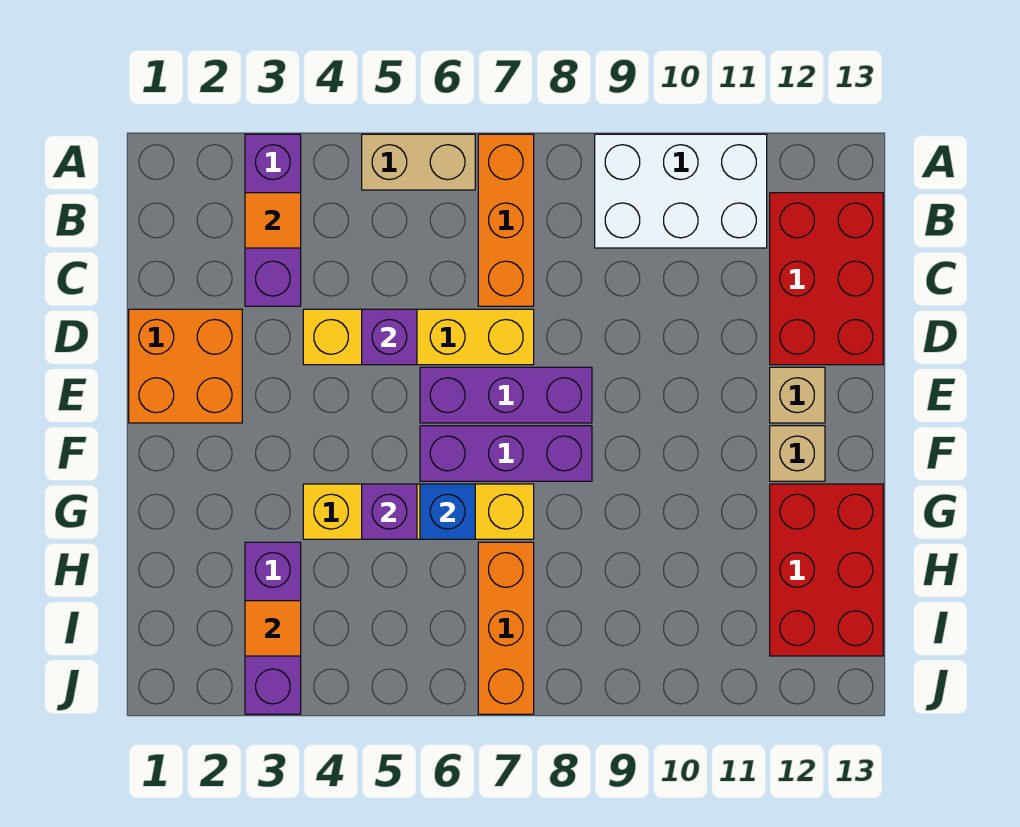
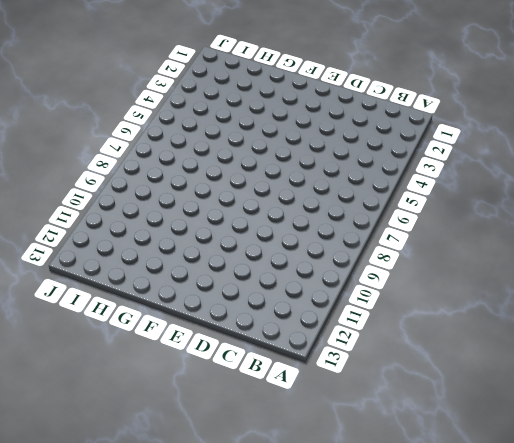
none -> purple 1x3 brick [245,134,301,306]
none -> tan 1x2 brick [362,134,475,190]
none -> orange 1x3 brick [478,134,534,306]

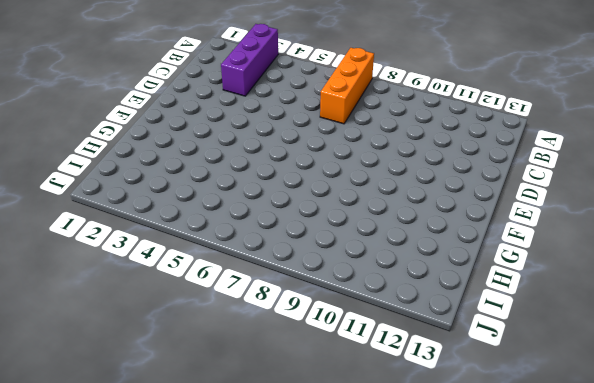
none -> tan 1x2 brick [362,134,475,190]
none -> white 2x3 brick [595,134,767,248]
none -> red 2x3 brick [770,193,883,365]

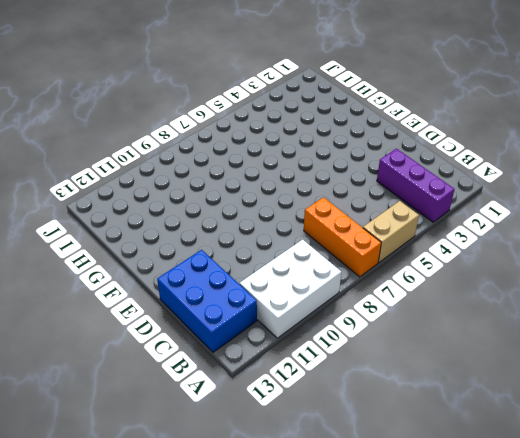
blue 2x3 brick [157,250,257,352] -> red 2x3 brick [770,193,883,365]
none -> orange 2x2 brick [129,309,242,423]
none -> yellow 1x4 brick [303,309,534,365]
none -> purple 1x3 brick [420,367,592,423]

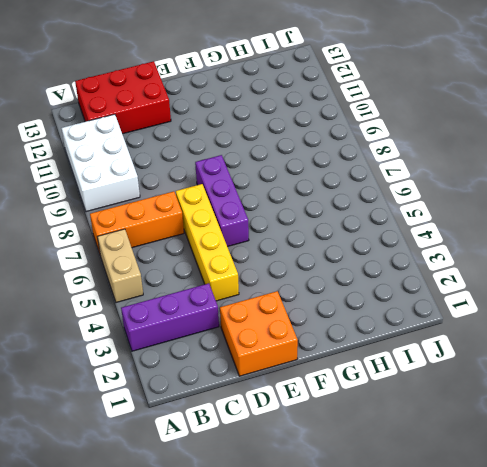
none -> tan 1x1 brick [770,367,825,423]
none -> purple 1x3 brick [420,426,592,481]
none -> tan 1x1 brick [770,426,825,481]

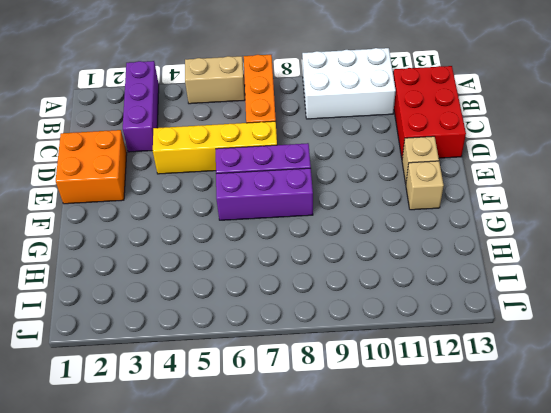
none -> yellow 1x4 brick [303,484,534,539]
none -> red 2x3 brick [770,484,883,656]
none -> purple 1x3 brick [245,542,301,714]

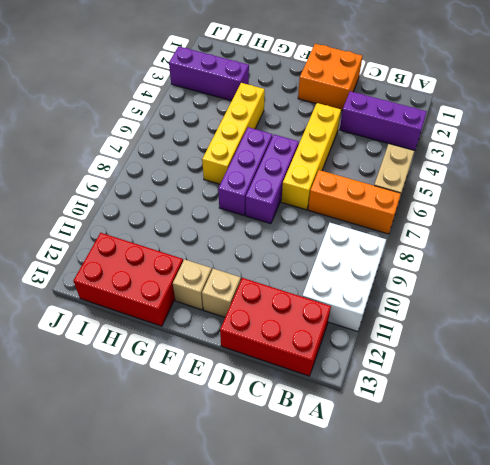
none -> orange 1x3 brick [478,542,534,714]
none -> orange 1x1 tile [245,193,301,248]
none -> purple 1x1 brick [362,309,417,365]

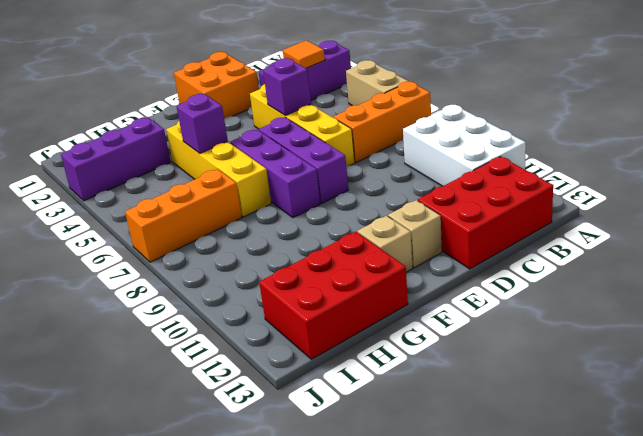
none -> blue 1x1 brick [420,484,475,539]
none -> orange 1x1 tile [245,601,301,656]

